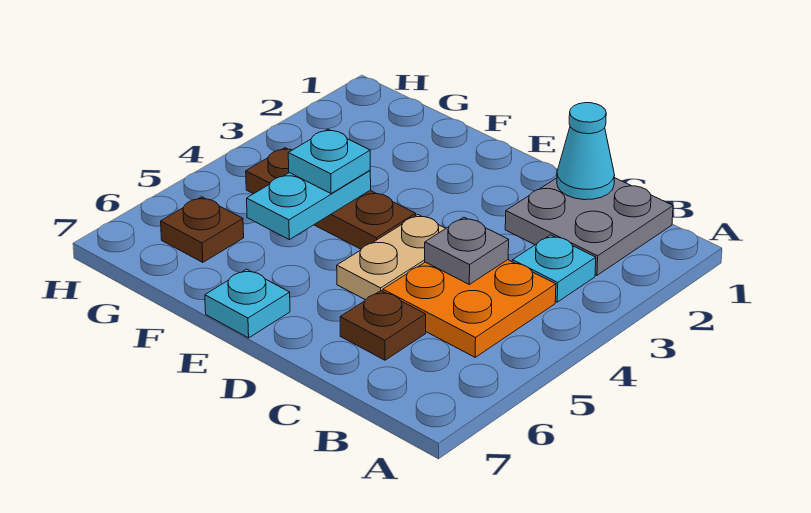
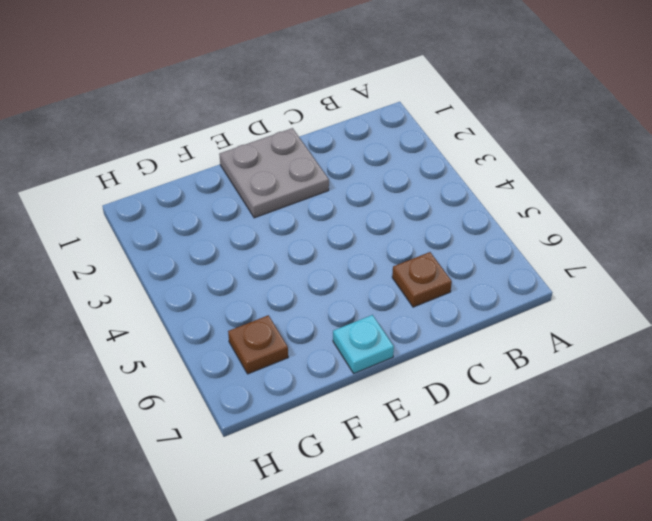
grey 2x2 plate [219,128,329,218] -> grey 2x2 plate moved to [505,178,673,275]
none -> cyan 1x1 plate [512,235,596,302]
none -> orange 2x2 plate [383,260,556,357]
none -> tan 1x2 plate [337,215,446,300]

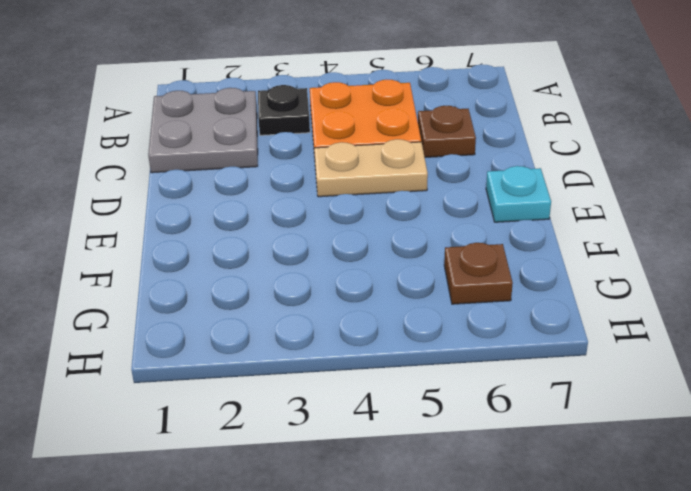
black 1x1 plate [258,85,310,135] -> cyan 1x1 plate [512,235,596,302]
none -> brown 1x3 plate [246,148,416,249]
none -> cyan 1x1 cone [557,103,615,200]
none -> grey 1x1 plate [425,217,509,284]

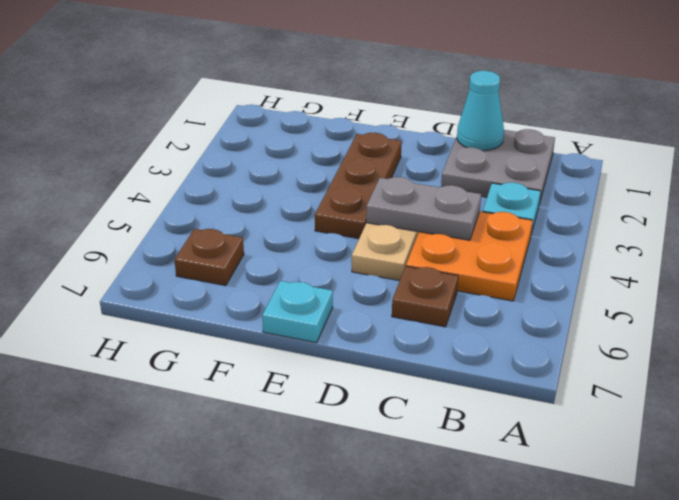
grey 1x2 plate [366,177,481,240] -> grey 1x1 plate [425,217,509,284]
brown 1x3 plate [315,133,402,239] -> brown 1x3 plate turned to [246,148,416,249]
none -> cyan 1x2 plate [247,170,371,240]
none -> cyan 1x1 plate [288,129,370,194]

